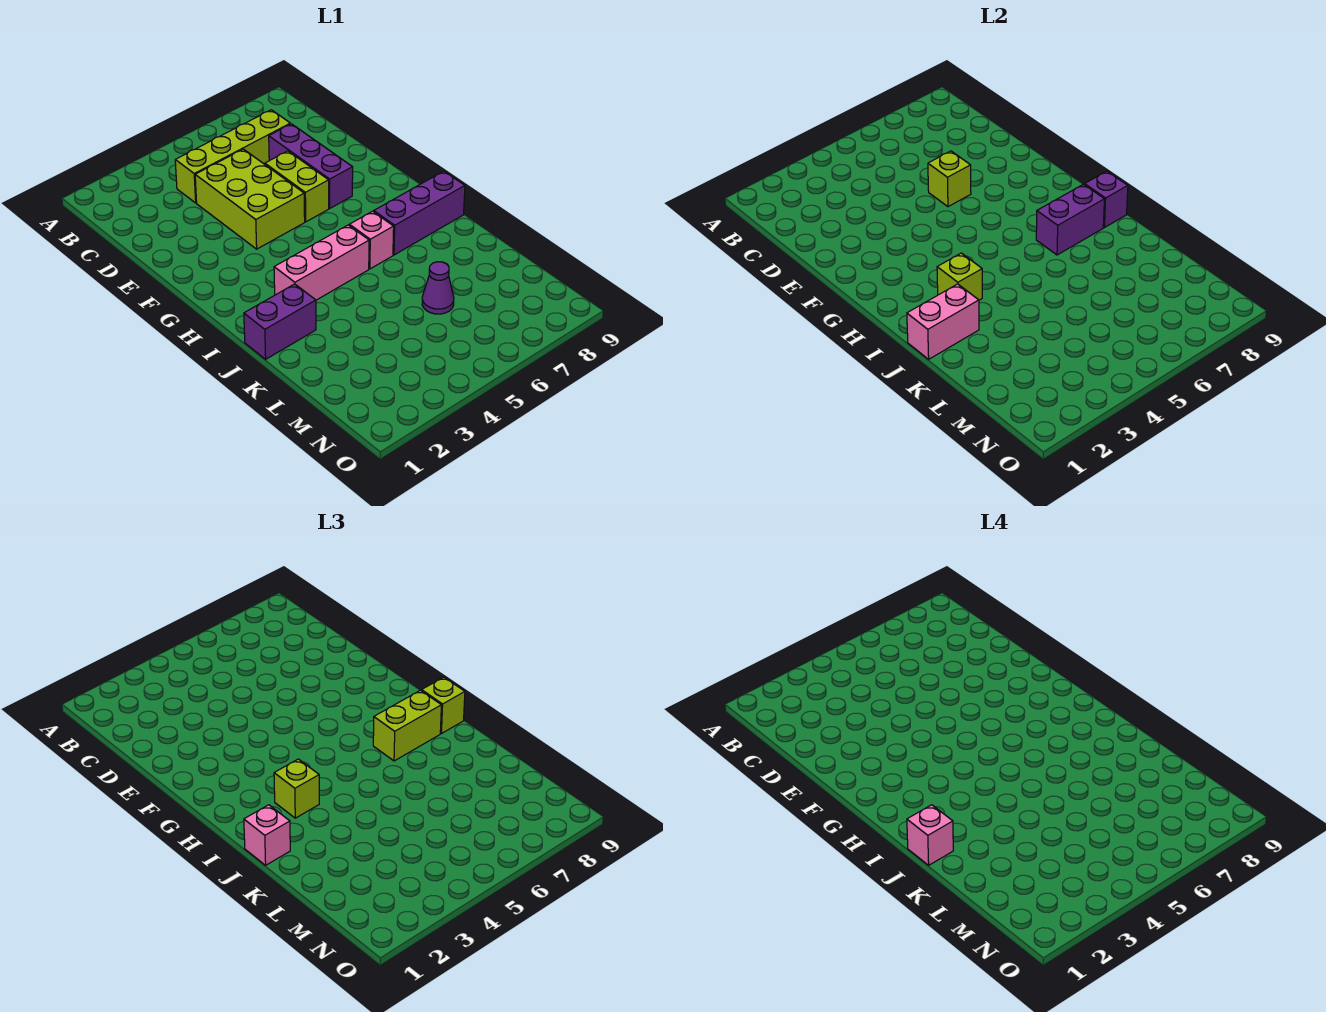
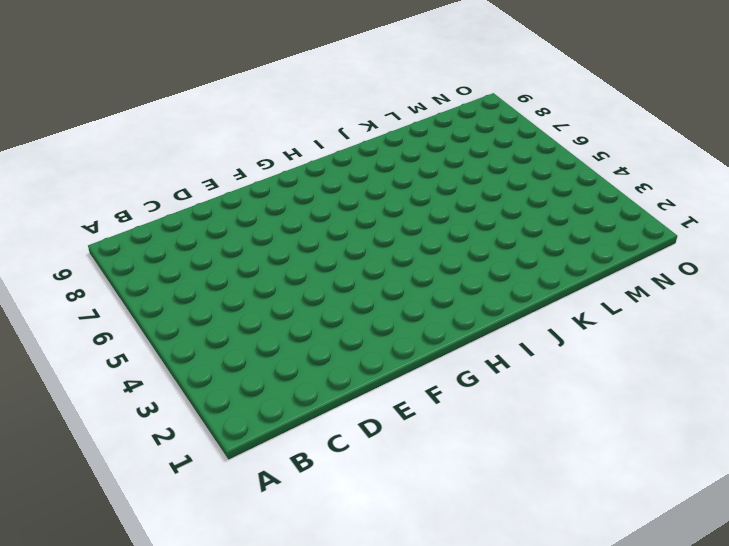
none -> lime 1x4 brick [175,110,290,203]
none -> lime 2x3 brick [195,149,305,249]
none -> purple 1x3 brick [269,124,353,208]

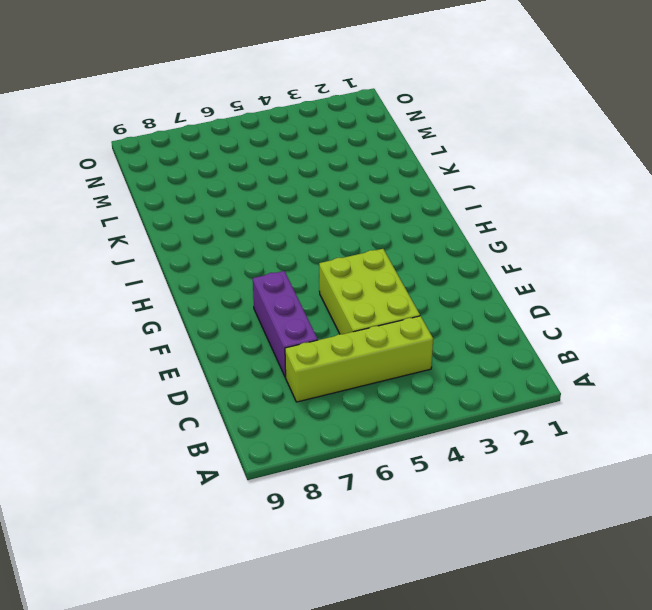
none -> lime 1x2 brick [265,151,329,222]
none -> pink 1x3 brick [274,225,369,300]
none -> pink 1x1 brick [349,211,394,269]

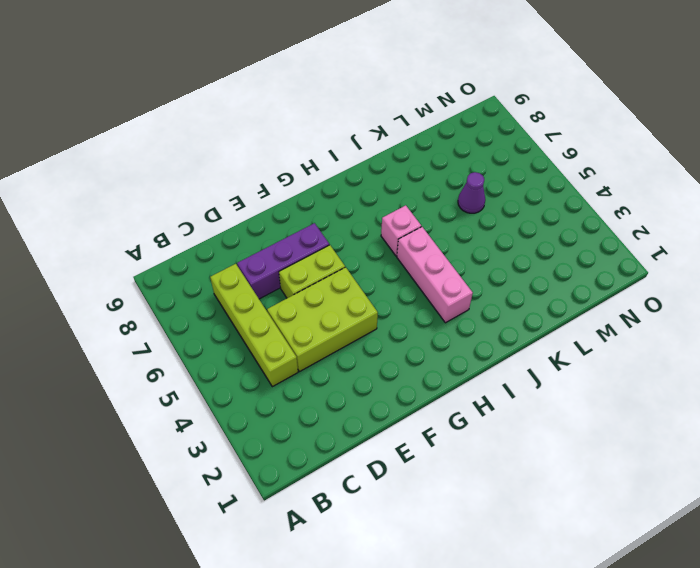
none -> purple 1x3 brick [374,171,465,255]
none -> purple 1x2 brick [244,284,316,359]
none -> lime 1x1 brick [928,151,971,207]

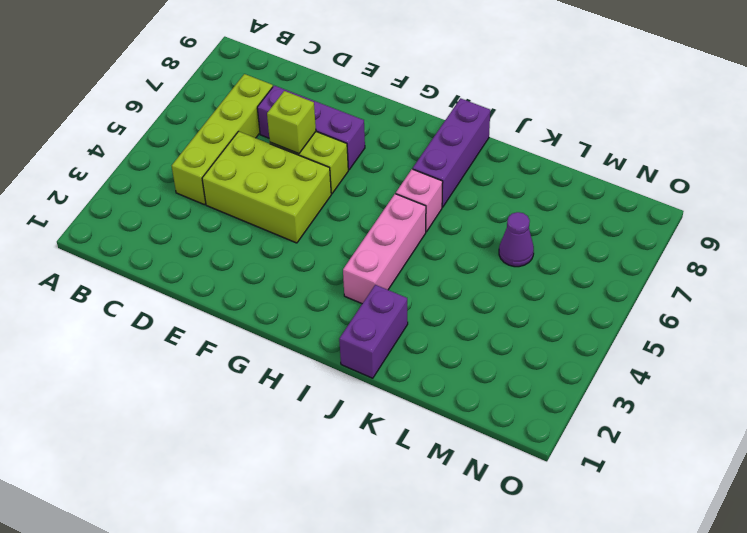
none -> lime 1x1 brick [937,253,982,300]
none -> purple 1x2 brick [1036,184,1104,255]
none -> purple 1x1 brick [1085,171,1128,228]

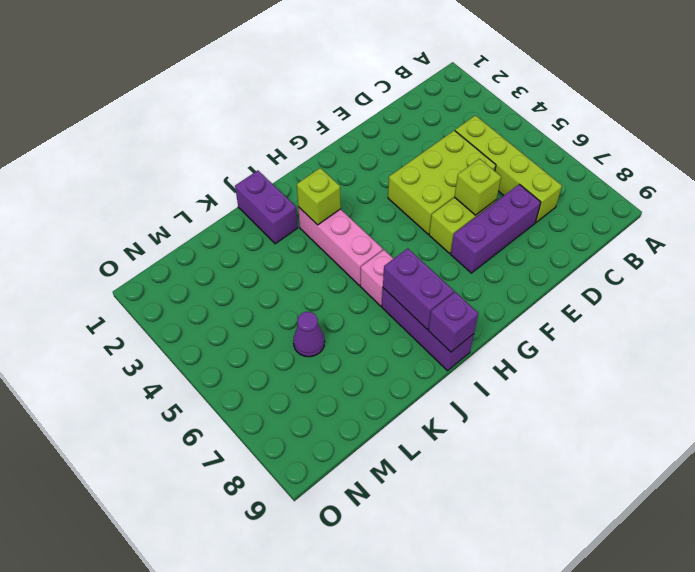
none -> pink 1x2 brick [907,284,979,359]
none -> lime 1x1 brick [274,759,319,818]
none -> lime 1x2 brick [373,690,441,761]

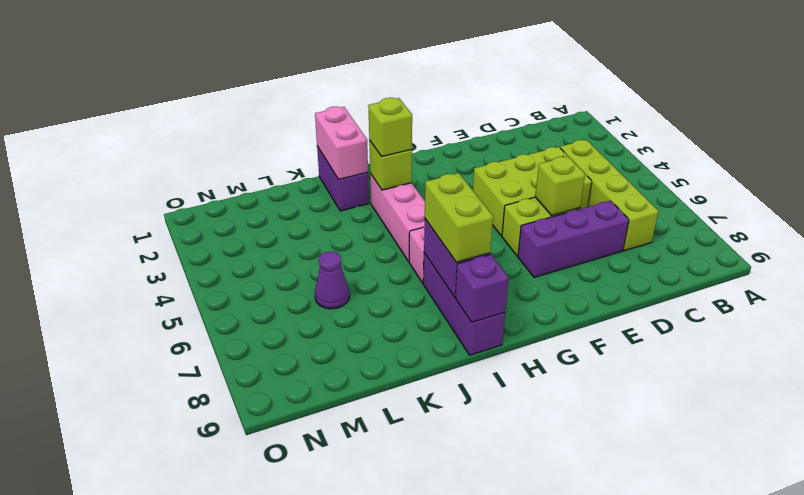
none -> lime 1x1 brick [422,677,465,734]
none -> pink 1x1 brick [244,805,290,865]
none -> pink 1x1 brick [907,805,953,865]

